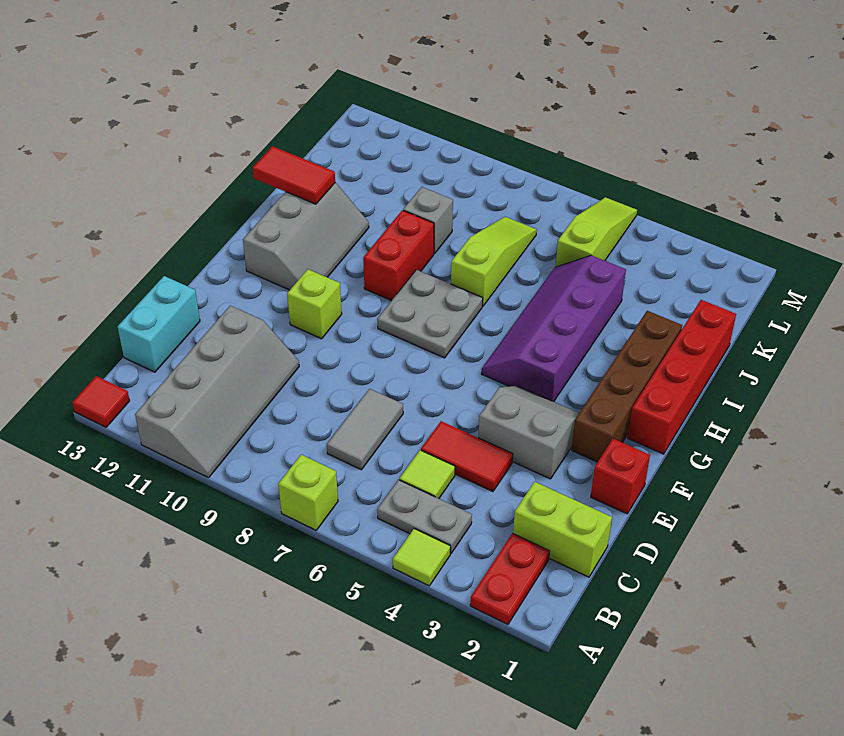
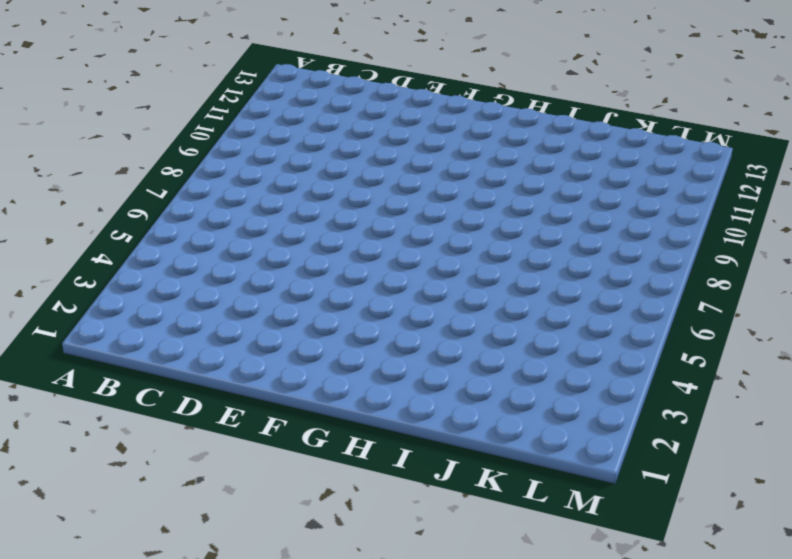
none -> red 1x2 plate [470,533,550,624]
none -> lime 1x1 tile [393,529,450,586]
none -> lime 1x1 brick [278,455,338,530]

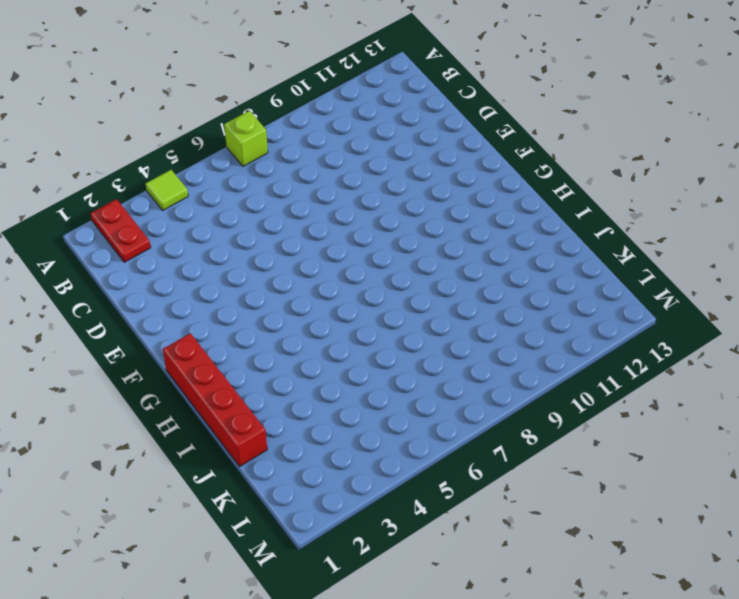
none -> grey 2x4 slope [135,306,299,478]
none -> red 1x1 tile [72,376,130,427]
none -> grey 1x2 plate [377,480,472,553]

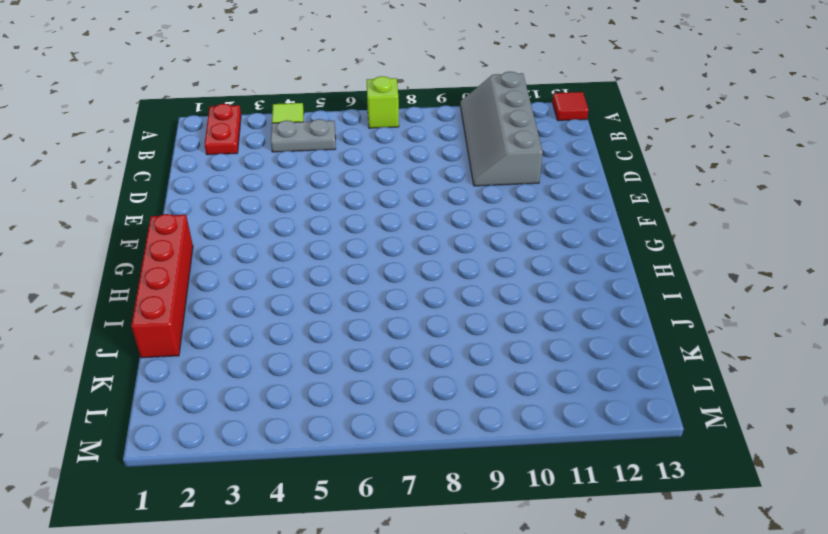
none -> lime 1x2 brick [513,482,612,577]
none -> lime 1x1 tile [400,450,455,498]
none -> grey 1x2 tile [327,389,403,470]

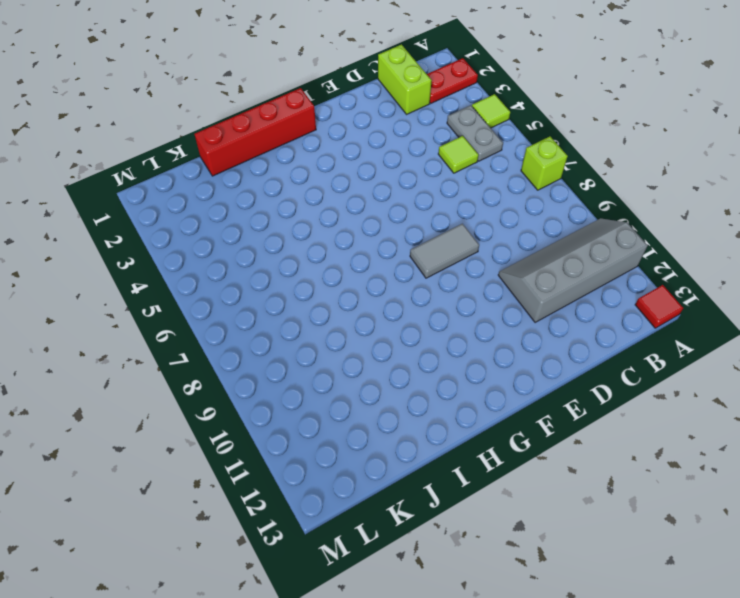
grey 1x2 tile [410,224,479,278] -> grey 1x2 tile moved to [327,389,403,470]
none -> cyan 1x2 brick [118,276,200,372]
none -> red 1x2 tile [421,421,513,491]
none -> red 1x1 brick [591,439,650,514]

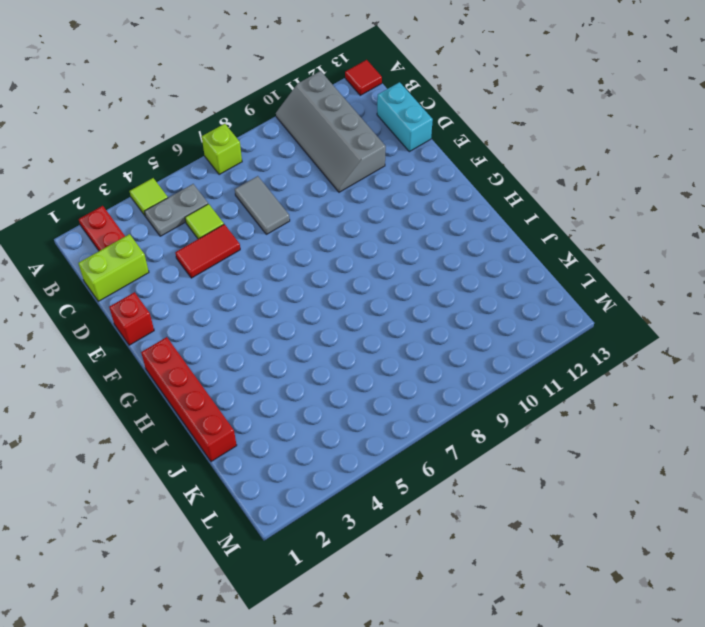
none -> grey 2x2 slope [478,386,579,479]
none -> brown 1x4 brick [572,311,682,462]
none -> lime 1x1 brick [287,269,342,339]

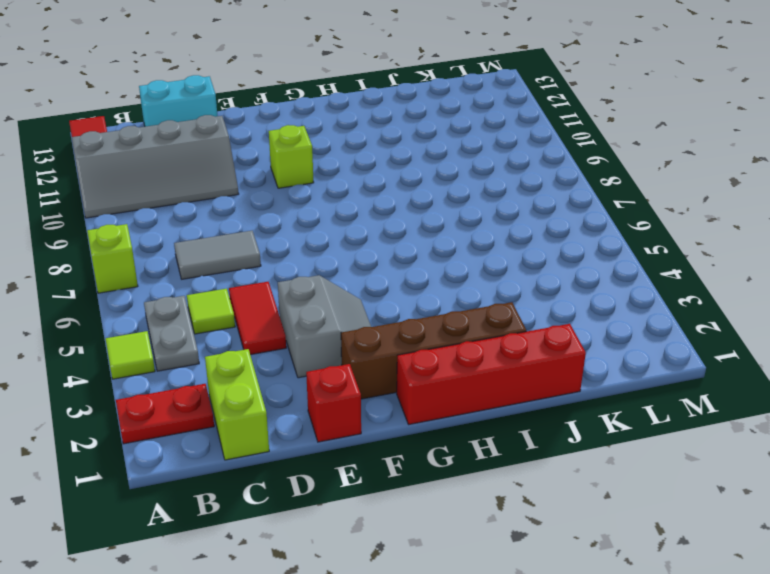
none -> purple 2x4 slope [482,255,626,402]
none -> grey 2x2 plate [377,270,483,358]
none -> grey 2x3 slope [243,183,369,290]

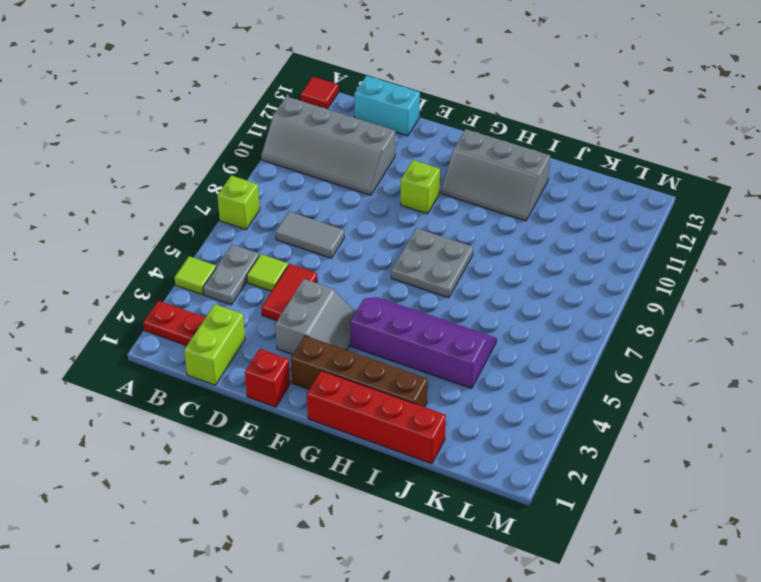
none -> red 1x2 brick [363,210,434,301]
none -> lime 1x3 slope [451,217,537,306]
none -> grey 1x1 brick [403,187,453,254]

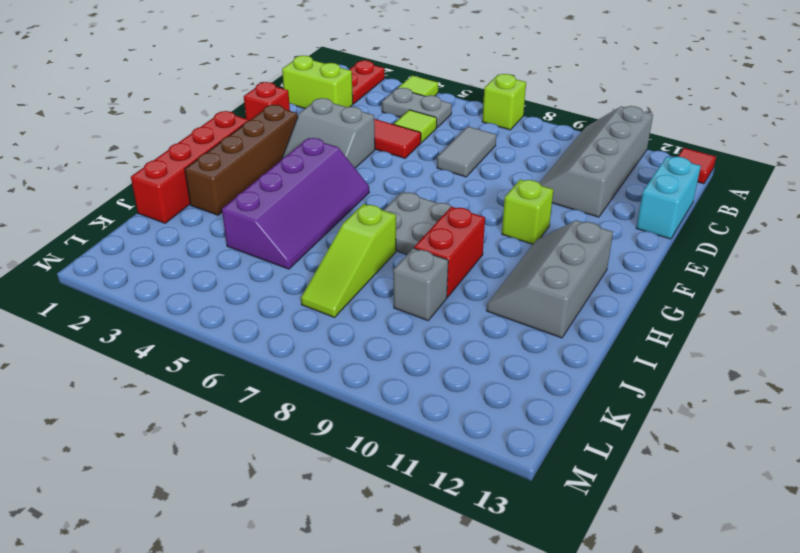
none -> lime 1x3 slope [556,197,637,267]
none -> red 1x2 tile [253,146,335,204]

